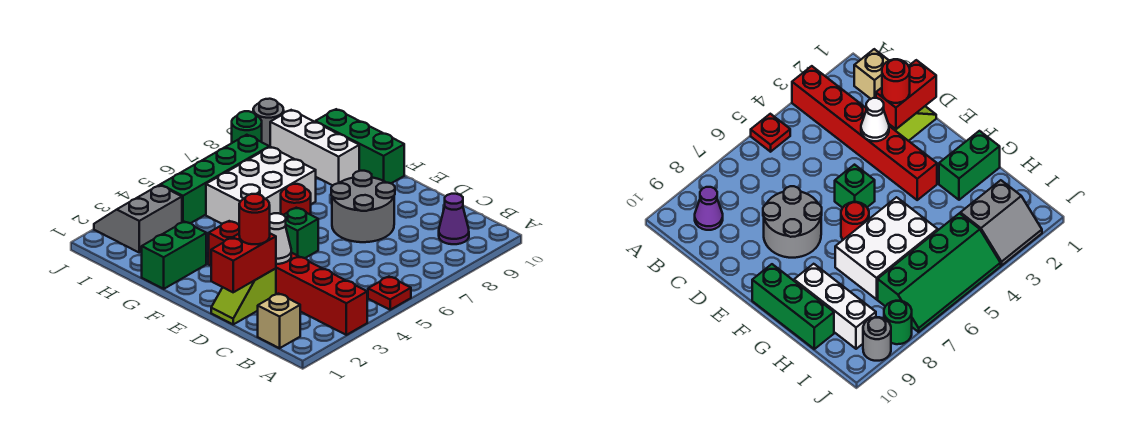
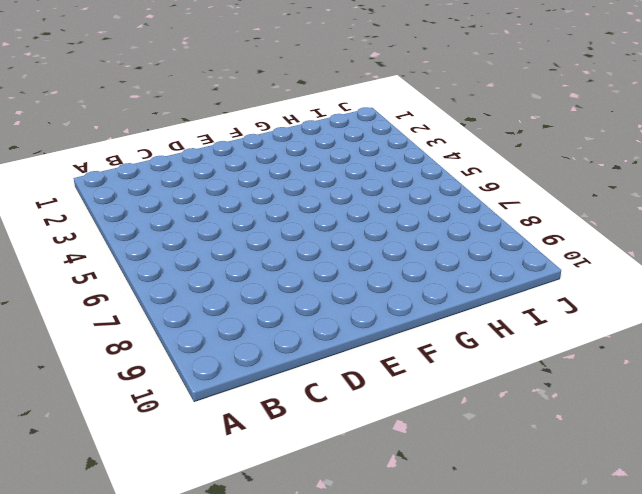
none -> red 1x6 brick [209,221,367,335]
none -> red 1x1 plate [368,277,411,310]
none -> tan 1x1 brick [258,294,300,348]

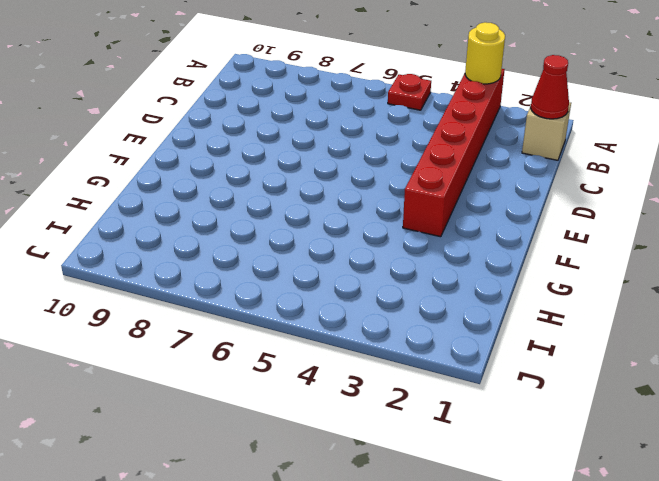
yellow 1x1 round brick [465,22,505,84] -> none
red 1x1 cone [531,55,569,119] -> none
none -> purple 1x1 cone [439,194,469,244]
none -> lime 1x2 slope [211,268,276,324]
none -> grey 2x2 round brick [331,171,395,242]

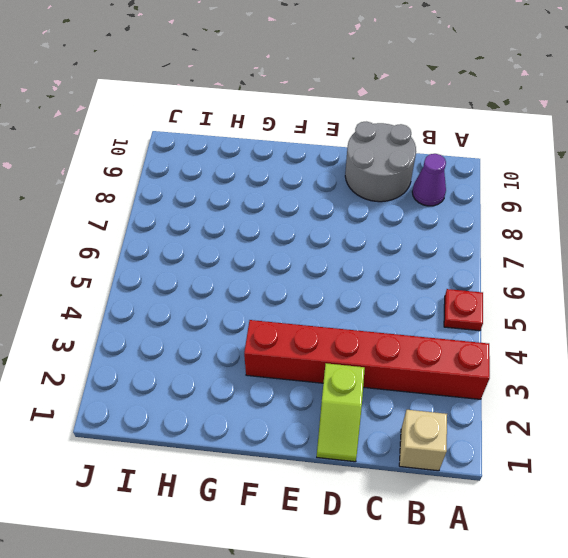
grey 2x2 round brick [345,122,416,202] -> grey 2x2 round brick moved to [331,171,395,242]
none -> green 1x1 brick [284,208,318,258]
none -> red 1x1 round brick [281,184,311,215]
none -> green 1x3 brick [315,109,404,183]

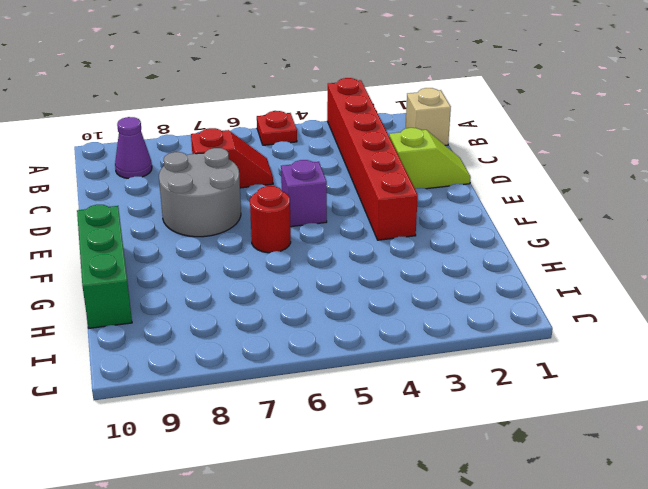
red 1x2 slope [191,128,273,188] -> none
purple 1x1 brick [281,160,327,227] -> green 1x1 brick [284,208,318,258]
none -> green 1x2 brick [142,222,206,289]
none -> white 2x3 brick [206,147,316,225]
none -> white 1x3 brick [270,110,359,185]

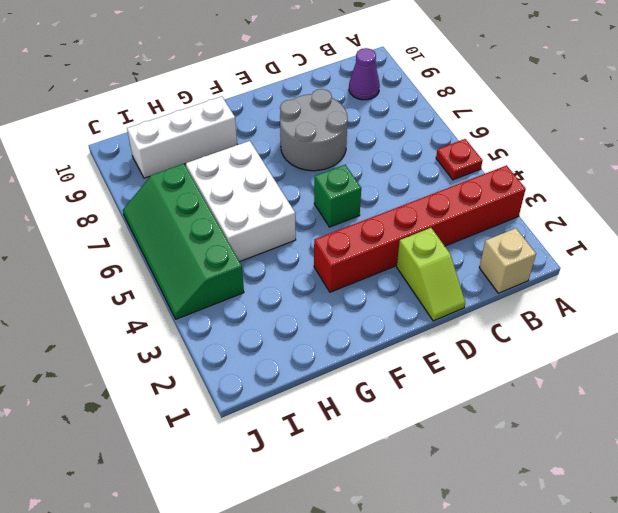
none -> red 1x1 round brick [281,184,311,215]
none -> green 1x3 brick [315,109,404,183]
none -> green 1x2 brick [142,222,206,289]

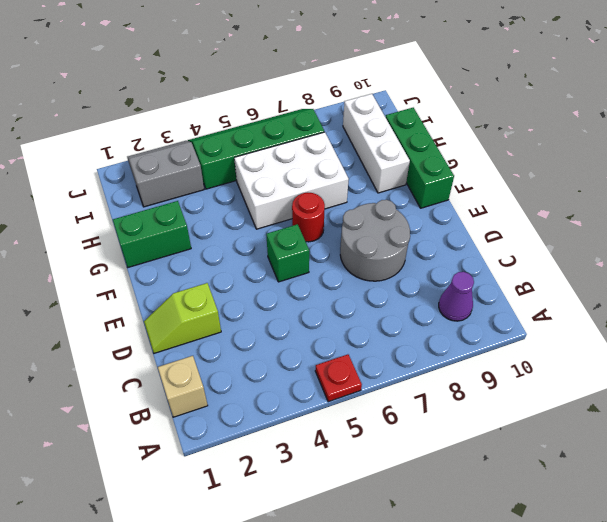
none -> red 1x6 brick [209,221,367,335]
none -> green 1x1 round brick [232,111,262,143]
none -> grey 1x1 round brick [253,99,284,147]

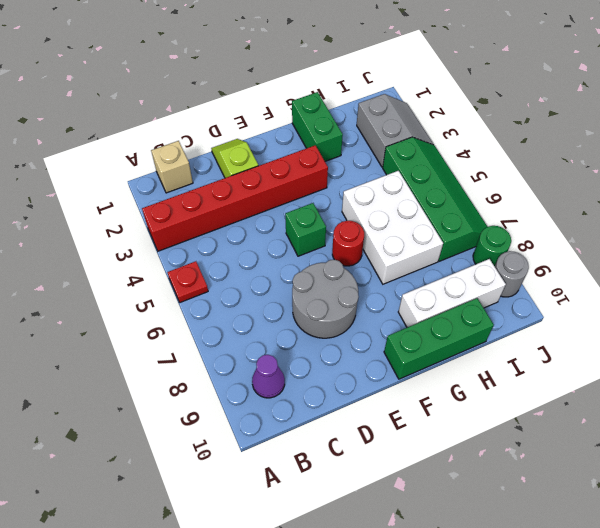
none -> red 1x2 brick [211,234,276,292]
none -> white 1x1 cone [270,213,291,264]
none -> red 1x1 round brick [239,194,270,244]

